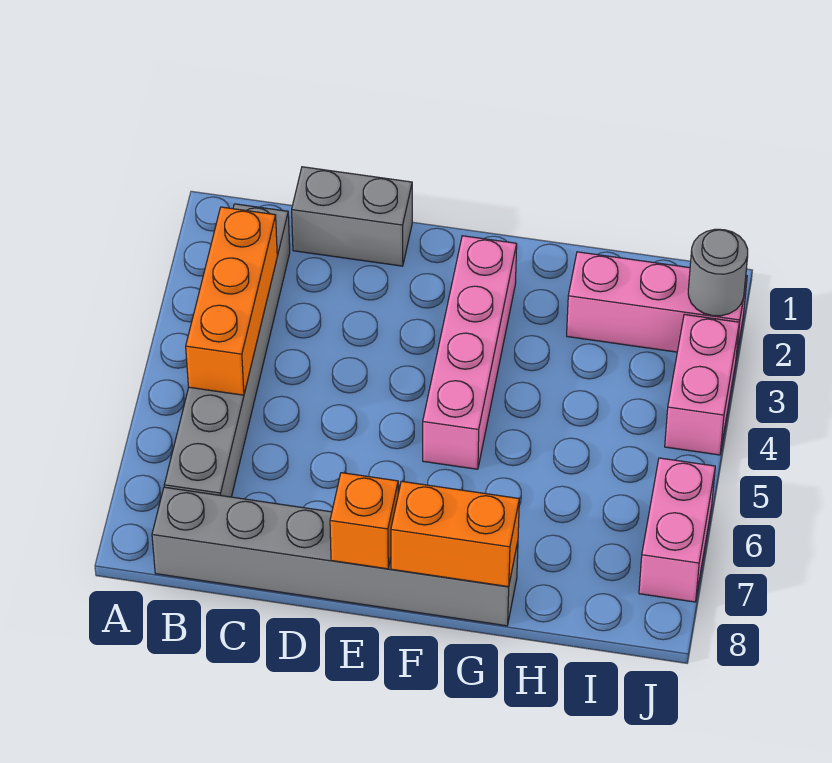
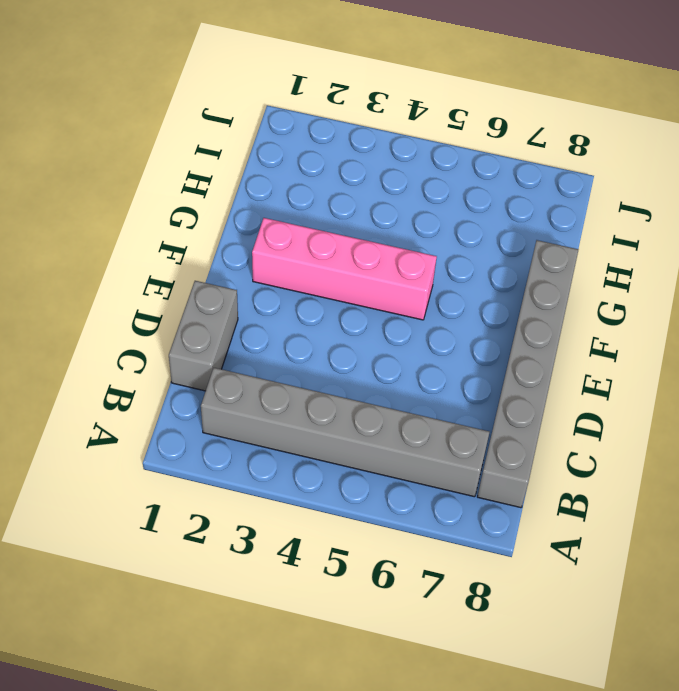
none -> pink 1x3 brick [567,252,747,357]
none -> pink 1x2 brick [665,314,739,455]

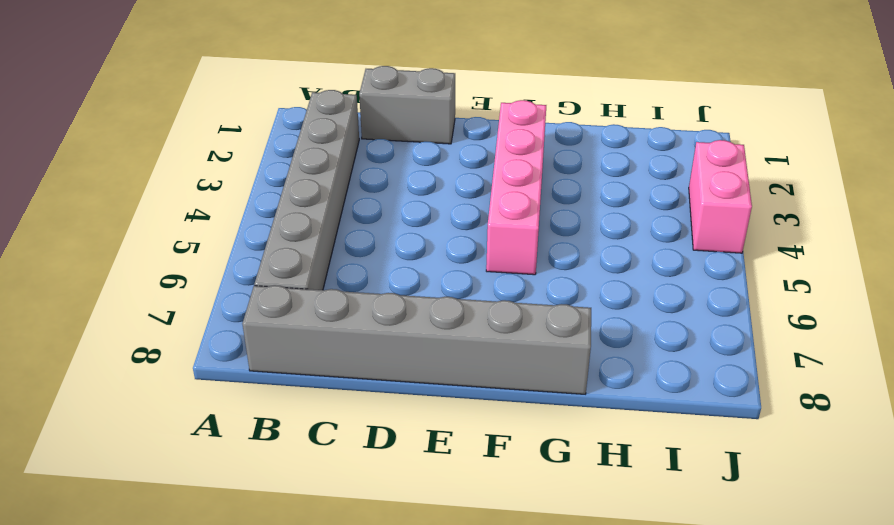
none -> pink 1x3 brick [567,252,747,357]
none -> pink 1x2 brick [639,458,715,602]

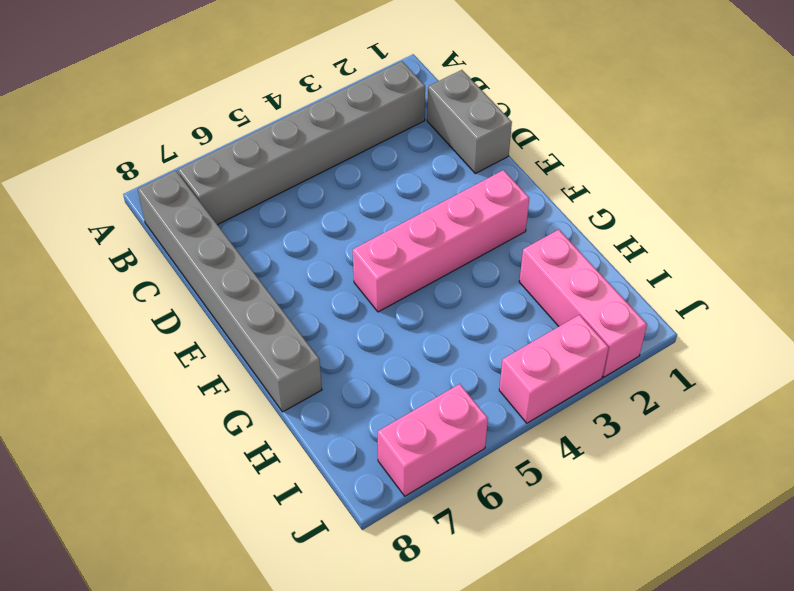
none -> orange 1x3 brick [186,207,277,395]
none -> orange 1x1 brick [330,473,398,569]

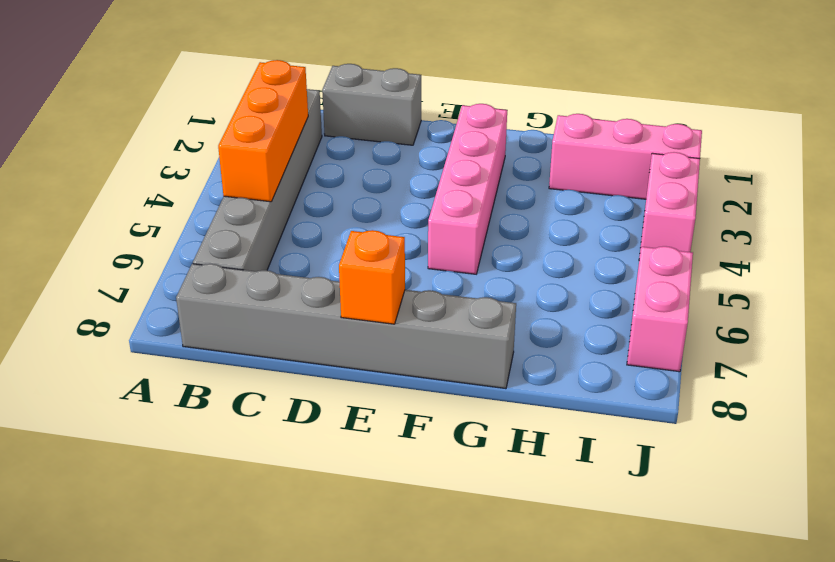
none -> orange 1x2 brick [391,481,519,587]
none -> grey 1x1 round brick [688,229,748,316]

